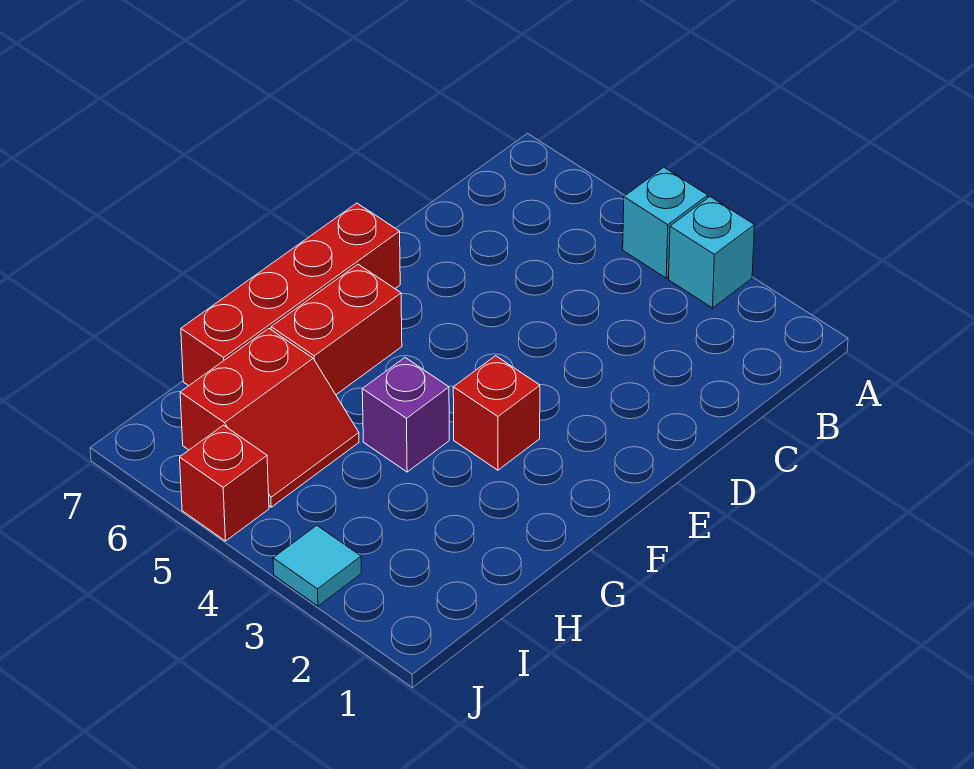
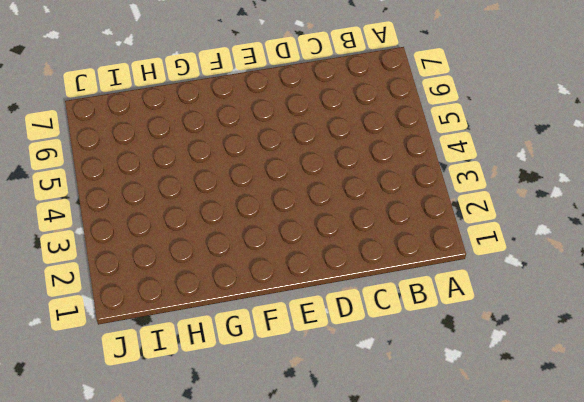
none -> cyan 1x1 brick [669,197,754,308]
none -> cyan 1x1 brick [623,167,708,278]

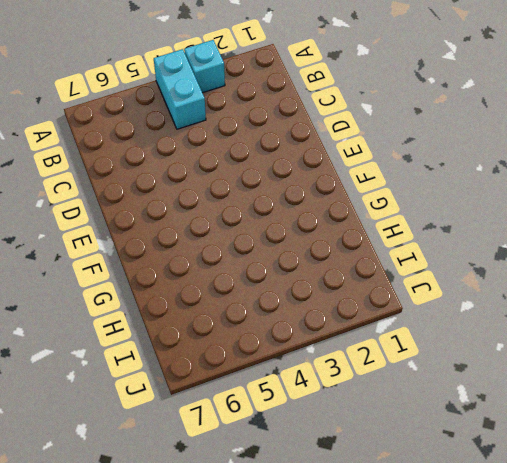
cyan 1x2 brick [154,49,206,129] -> cyan 1x1 brick [623,167,708,278]
none -> red 1x4 brick [181,203,400,386]
none -> red 1x1 brick [453,356,540,470]

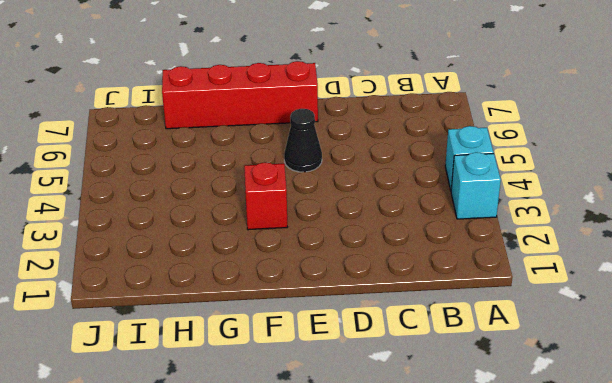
black 1x1 cone [284,109,322,172] -> none
none -> red 1x2 brick [271,264,402,395]
none -> purple 1x1 brick [362,358,449,472]

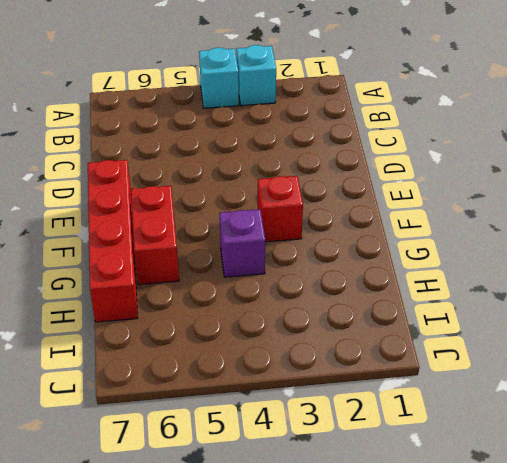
none -> red 2x2 slope [180,329,359,507]
none -> cyan 1x1 tile [273,525,361,606]

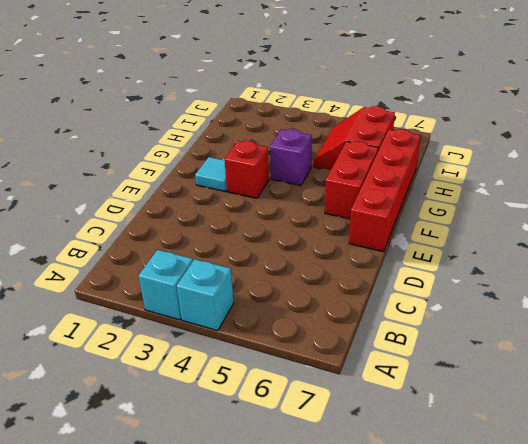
cyan 1x1 tile [195,157,227,192] -> cyan 1x1 tile moved to [273,525,361,606]
none -> red 1x1 brick [180,425,269,541]

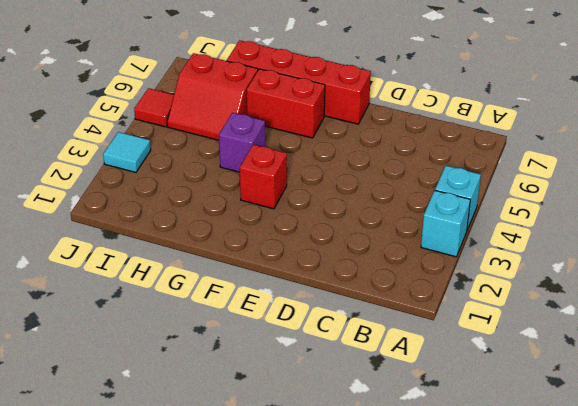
red 1x1 tile [134,88,174,127] -> red 1x1 brick [180,425,269,541]

